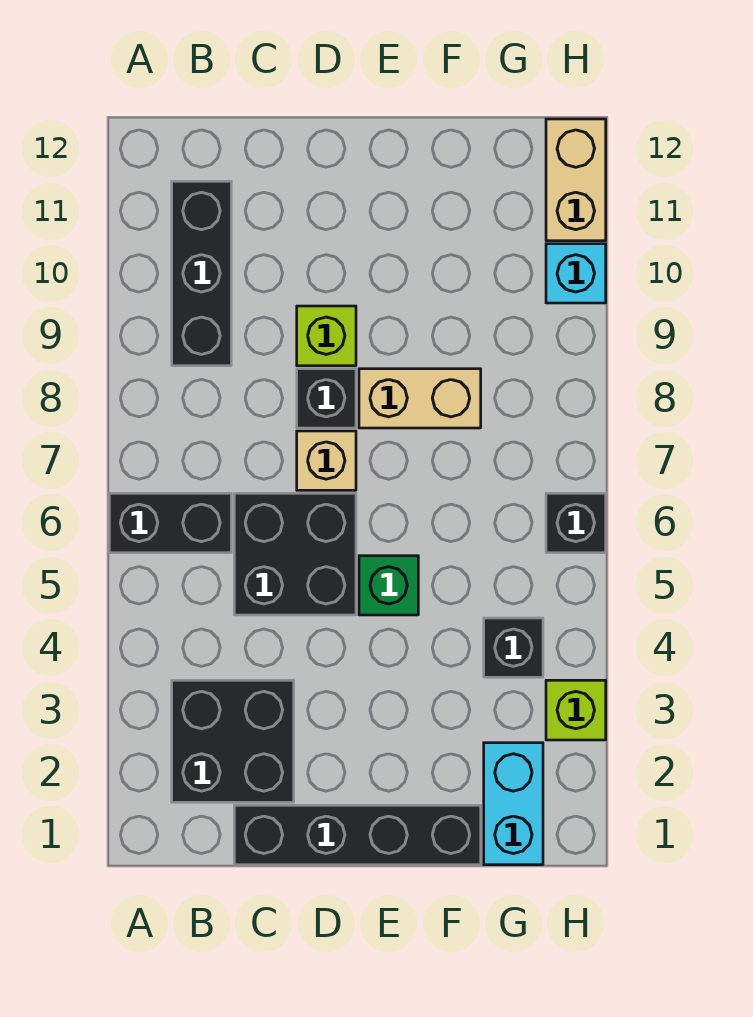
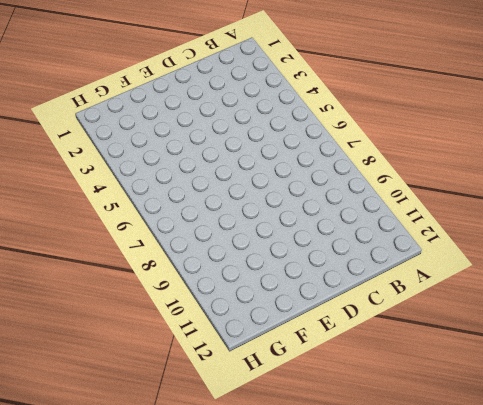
none -> black 1x2 brick [109,493,231,553]
none -> black 2x2 brick [172,680,294,802]
none -> black 1x3 brick [172,181,231,366]

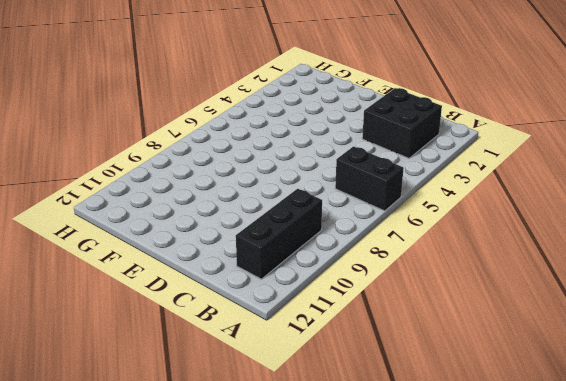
none -> black 1x4 brick [234,805,481,865]
none -> black 2x2 brick [234,493,356,615]
none -> tan 1x1 brick [297,431,356,490]

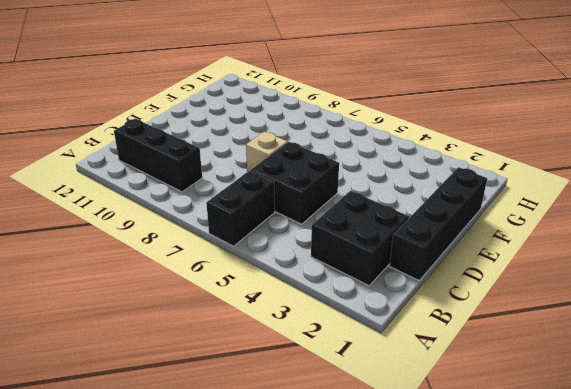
none -> black 1x1 brick [297,369,356,428]
none -> lime 1x1 brick [297,306,356,366]
none -> green 1x1 brick [359,556,418,615]

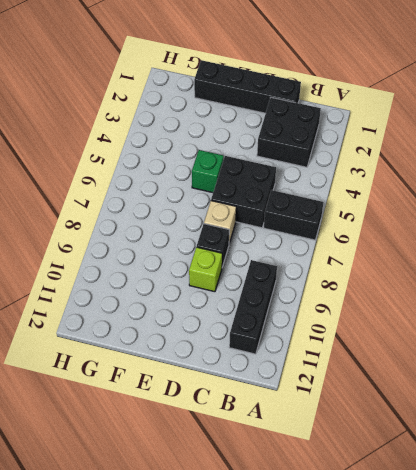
none -> tan 1x2 brick [359,369,481,428]
none -> cyan 1x2 brick [484,743,543,865]
none -> black 1x1 brick [484,618,543,677]

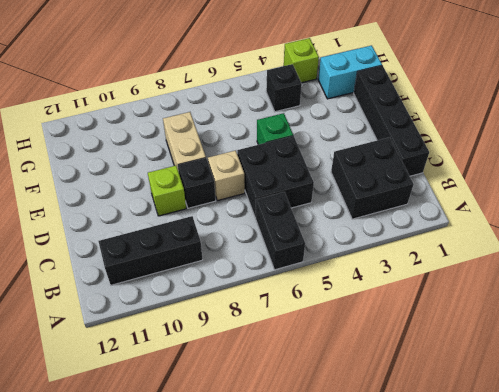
none -> black 1x1 brick [546,493,606,553]
none -> cyan 1x1 brick [546,244,606,303]
none -> tan 1x2 brick [546,119,606,241]

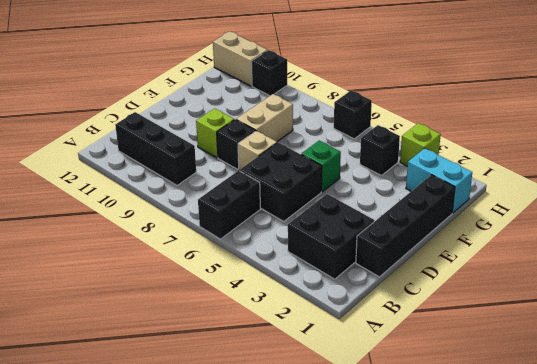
black 1x1 brick [251,50,287,96] -> cyan 1x1 brick [546,244,606,303]

